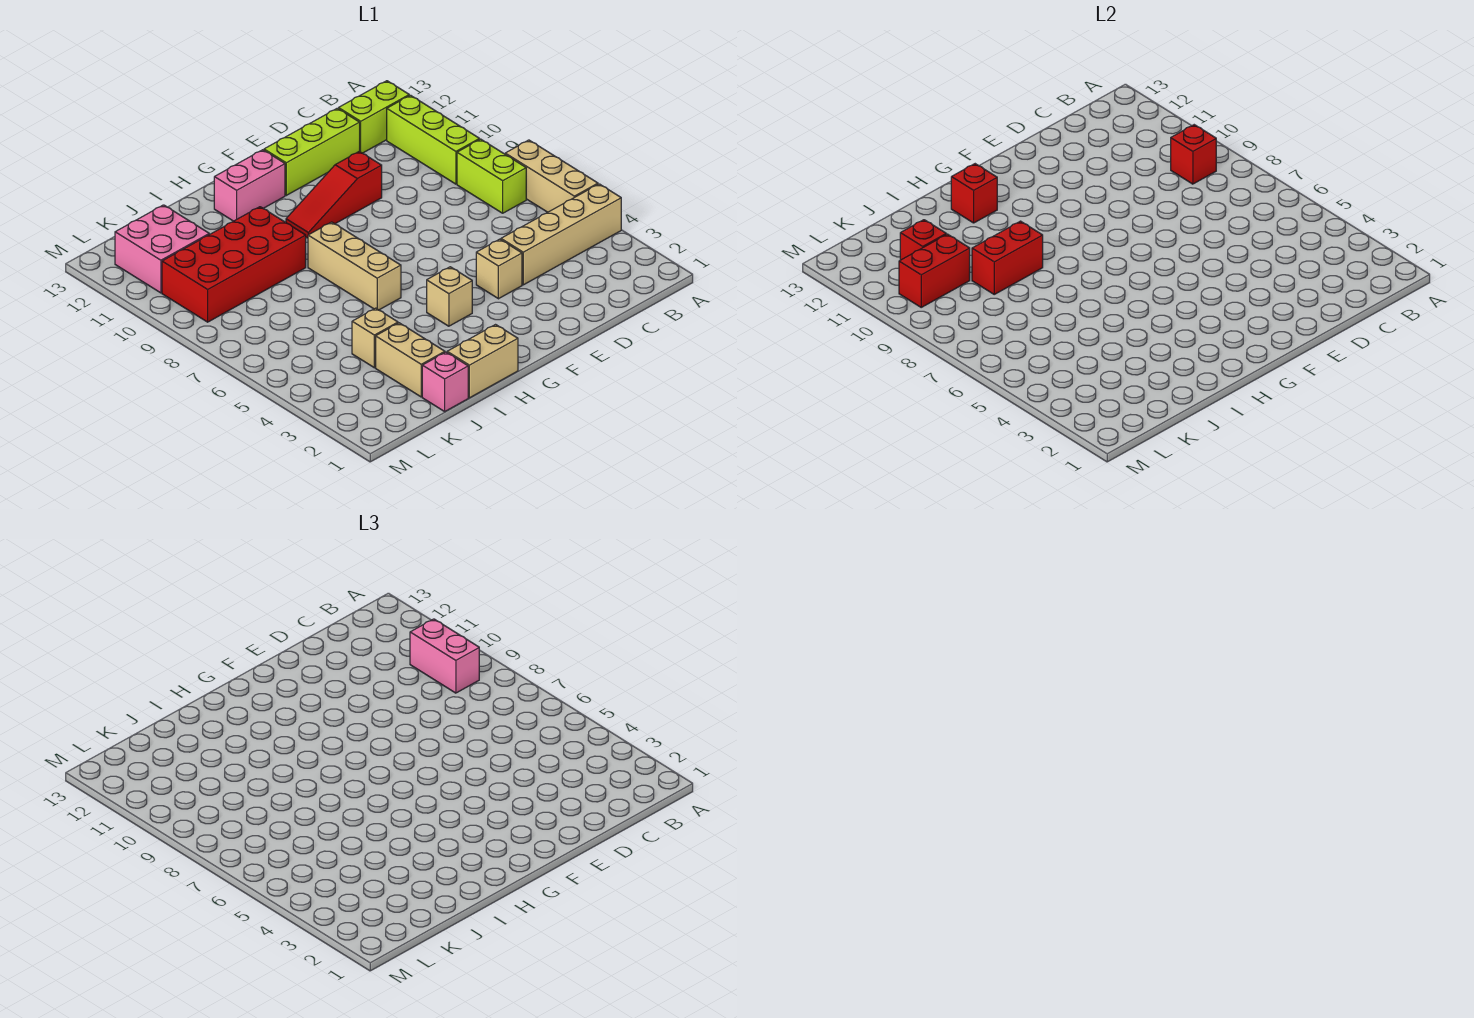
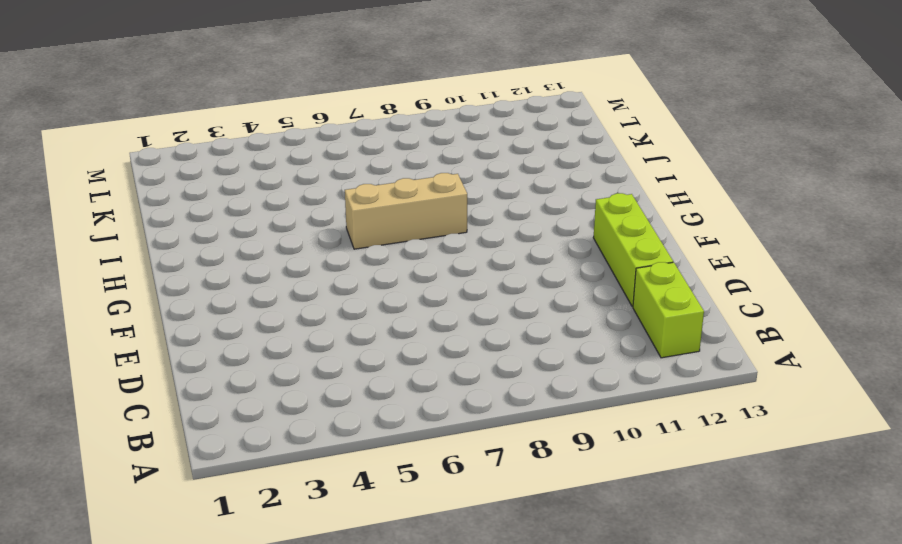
none -> tan 1x4 brick [501,184,621,285]
none -> tan 1x3 brick [505,140,598,212]
none -> lime 1x2 brick [457,139,526,213]

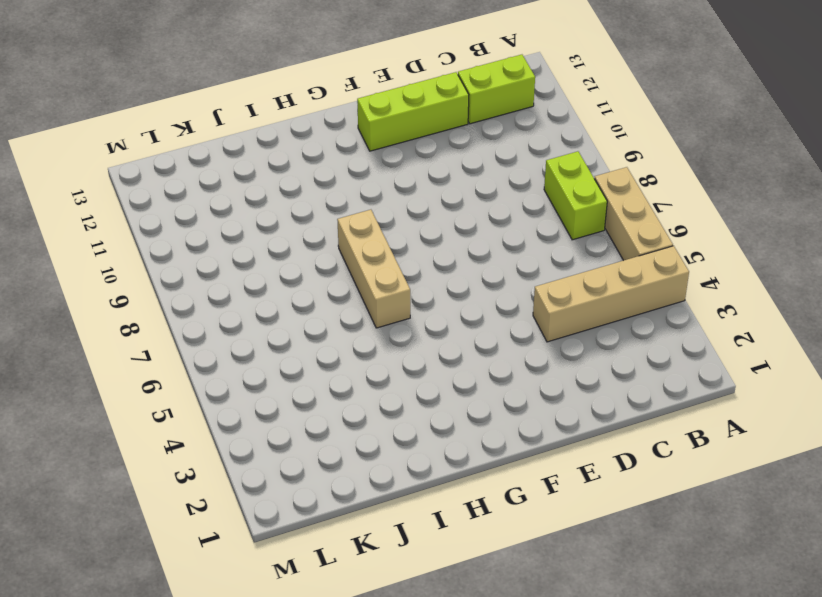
none -> lime 1x3 brick [387,95,479,184]
none -> tan 1x1 brick [476,239,522,299]
none -> red 1x3 slope [286,151,382,238]

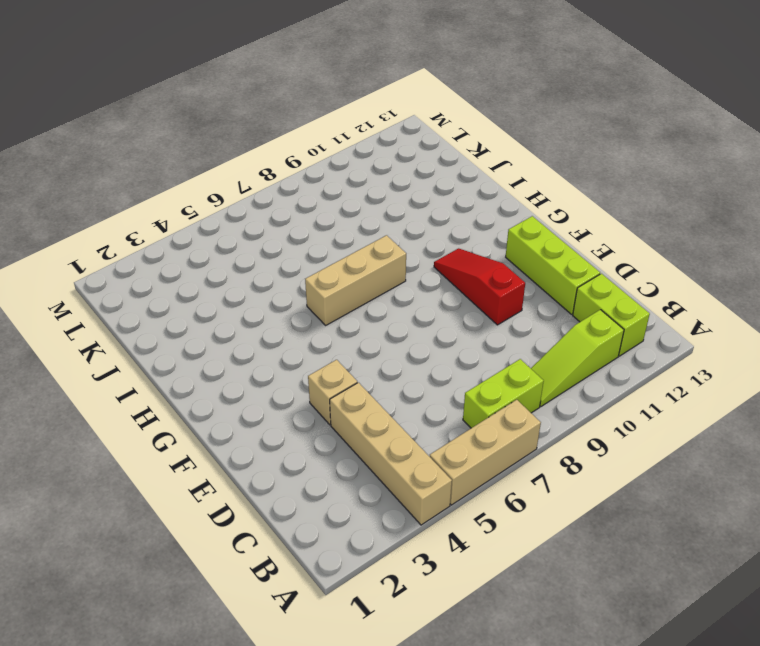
lime 1x3 slope [531,310,624,406] -> lime 1x3 brick [387,95,479,184]
none -> tan 1x1 brick [427,267,472,326]
none -> pink 1x2 brick [214,150,285,221]
none -> tan 1x2 brick [447,325,518,398]

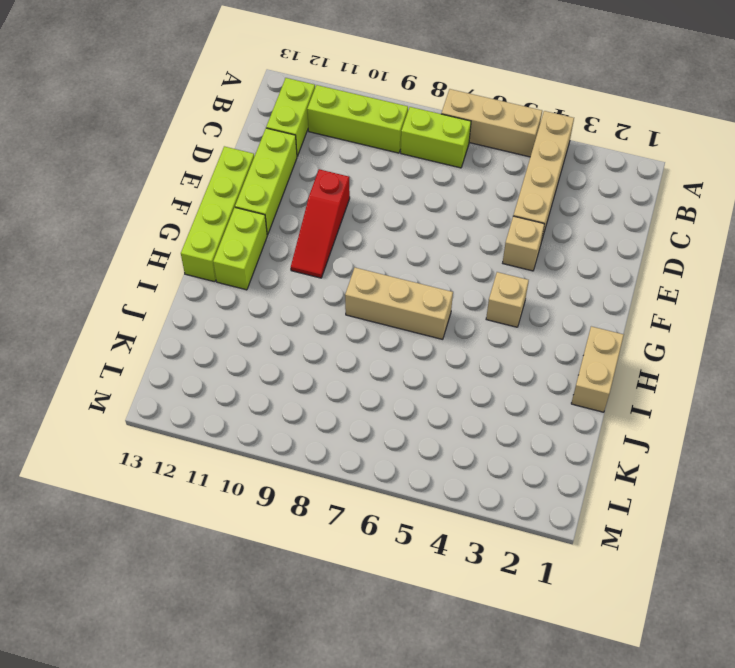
lime 1x4 brick [181,146,254,282] -> none
lime 1x2 brick [213,208,267,290] -> pink 1x2 brick [214,150,285,221]
none -> red 2x4 brick [162,207,306,322]
none -> pink 1x1 brick [422,352,468,411]
none -> tan 1x2 brick [376,323,445,397]

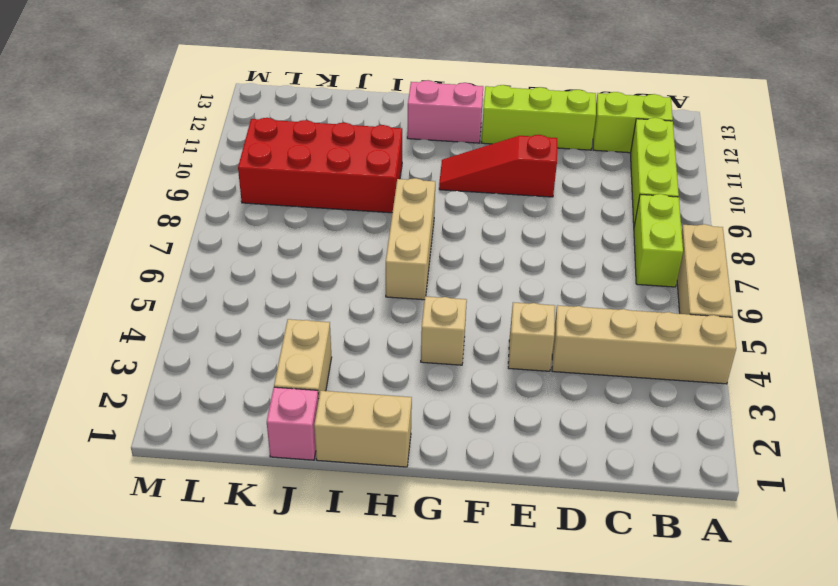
none -> tan 1x1 brick [352,308,398,368]
none -> pink 2x2 brick [115,205,209,293]
none -> red 1x1 brick [1171,125,1216,184]

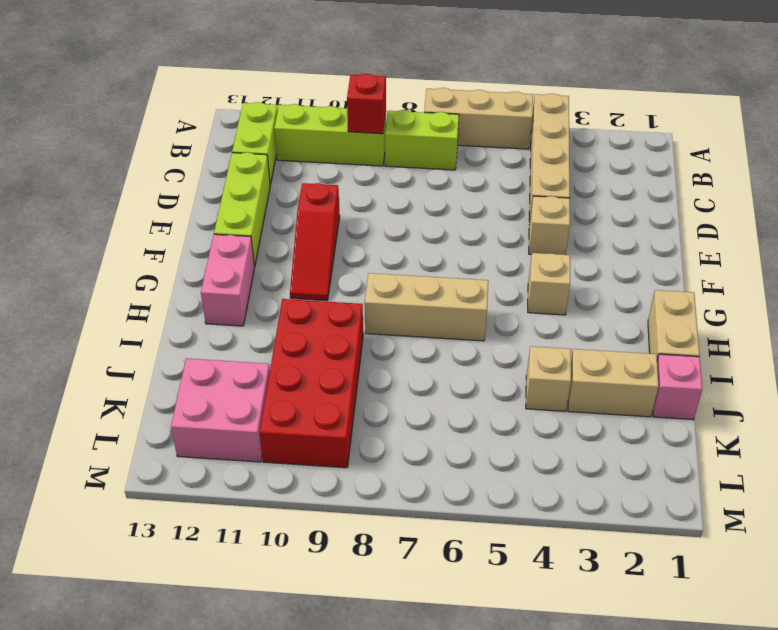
none -> red 1x1 brick [951,164,997,223]
none -> red 1x2 brick [972,221,1043,294]
none -> red 1x2 brick [899,234,970,307]

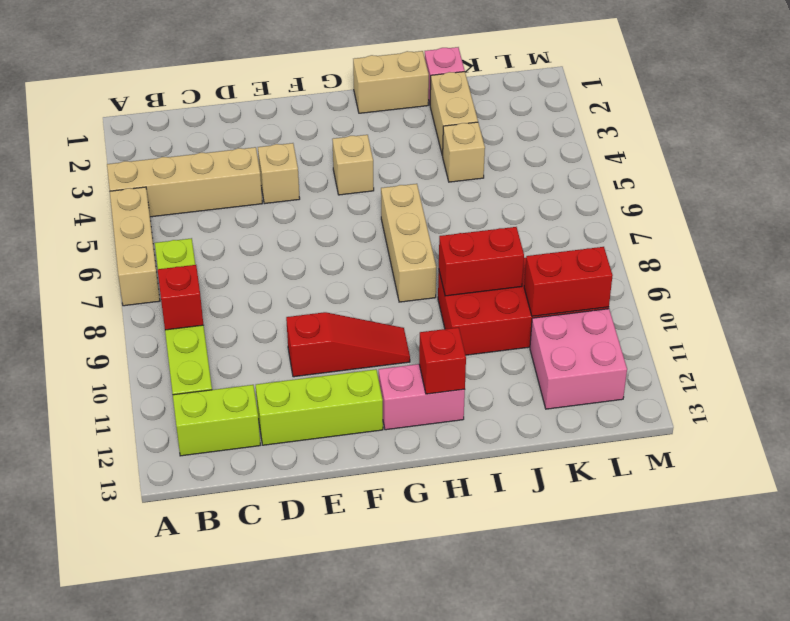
none -> red 1x1 brick [900,220,946,260]
none -> pink 1x2 brick [410,619,479,693]

